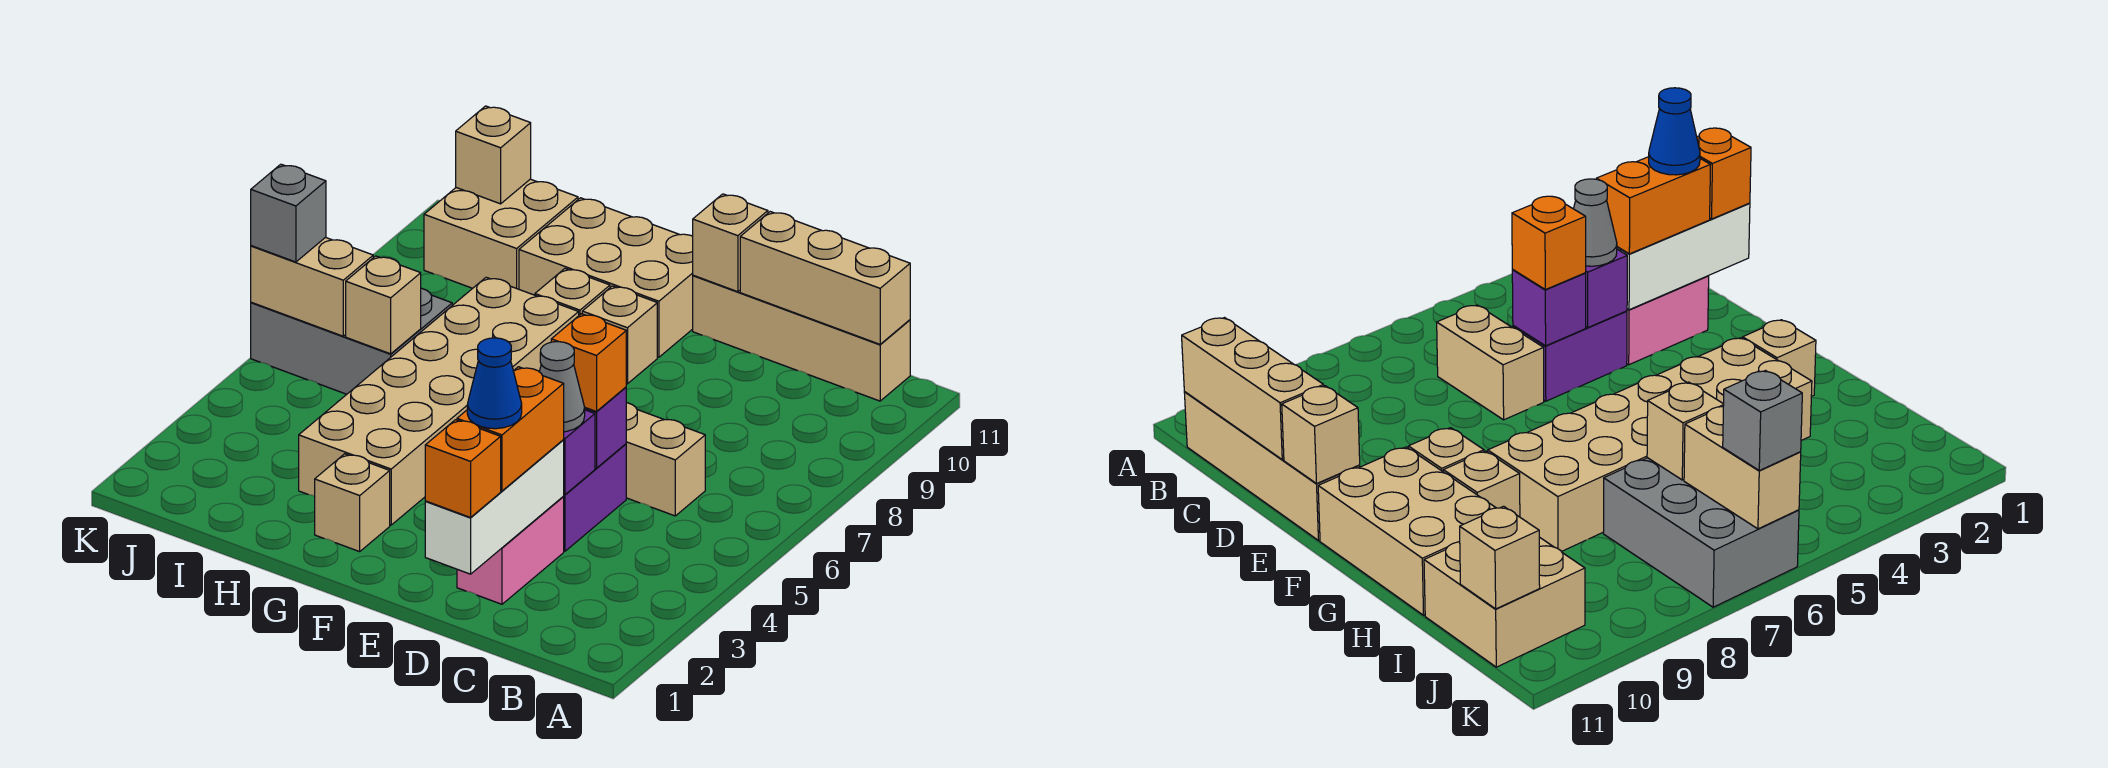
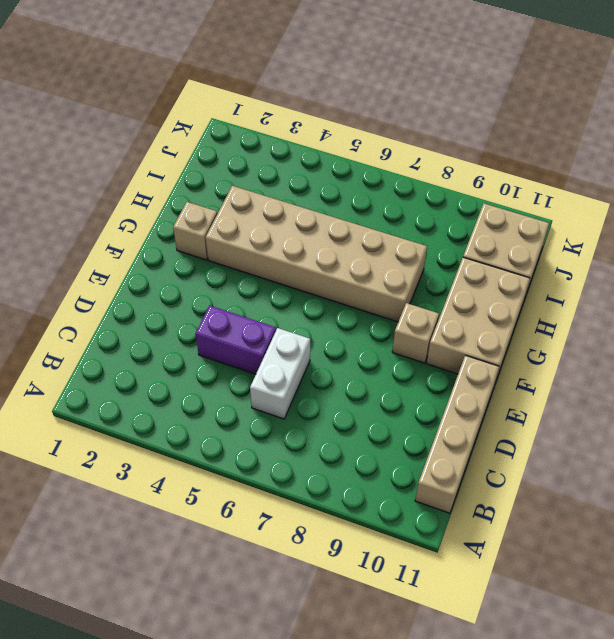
white 1x2 brick [250,328,310,419] -> tan 1x2 brick [626,403,705,516]
none -> pink 1x2 brick [457,497,564,604]
none -> tan 1x1 brick [535,269,610,315]
none -> grey 2x3 brick [251,288,452,394]

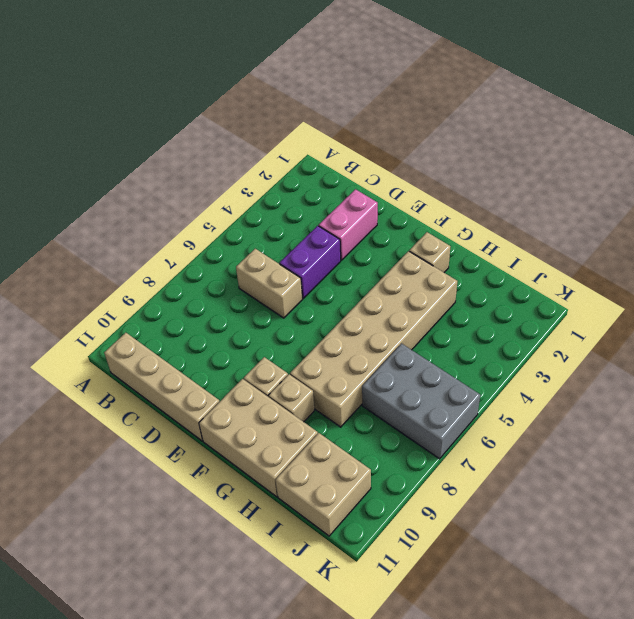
none -> tan 1x3 brick [740,212,910,344]
none -> white 1x3 brick [425,440,564,574]
none -> purple 1x1 brick [563,410,595,495]

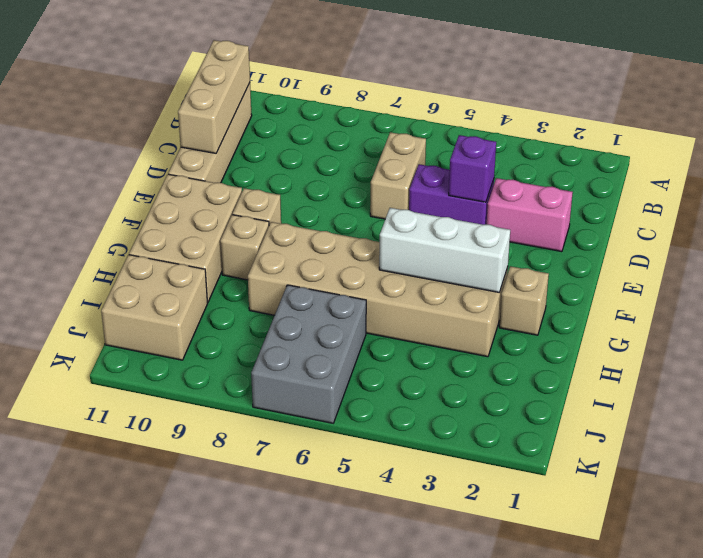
white 1x3 brick [379,208,510,293] -> white 1x3 brick moved to [425,440,564,574]
none -> purple 1x1 brick [585,387,626,468]
none -> tan 1x1 brick [693,194,768,292]
none -> tan 1x1 brick [346,256,421,354]

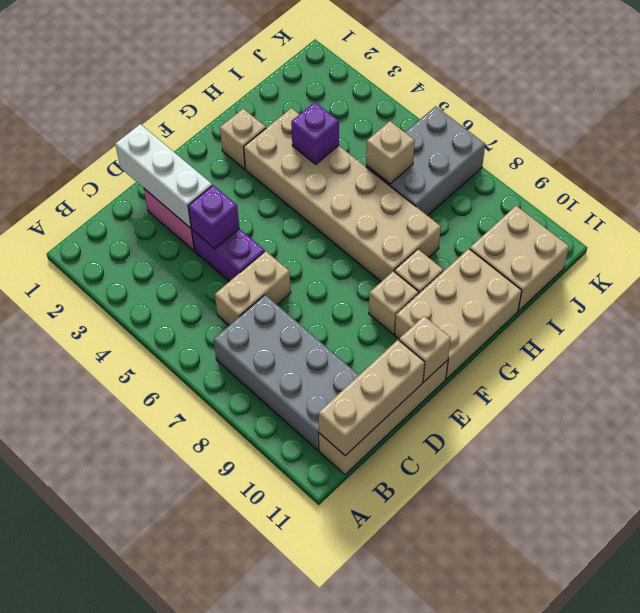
grey 2x4 brick [214,295,359,451] -> none
purple 1x1 brick [291,102,339,164] -> purple 1x1 brick moved to [585,387,626,468]
none -> tan 1x2 brick [251,237,373,336]
none -> tan 1x1 brick [456,106,531,204]
none -> orange 1x1 brick [425,420,501,517]

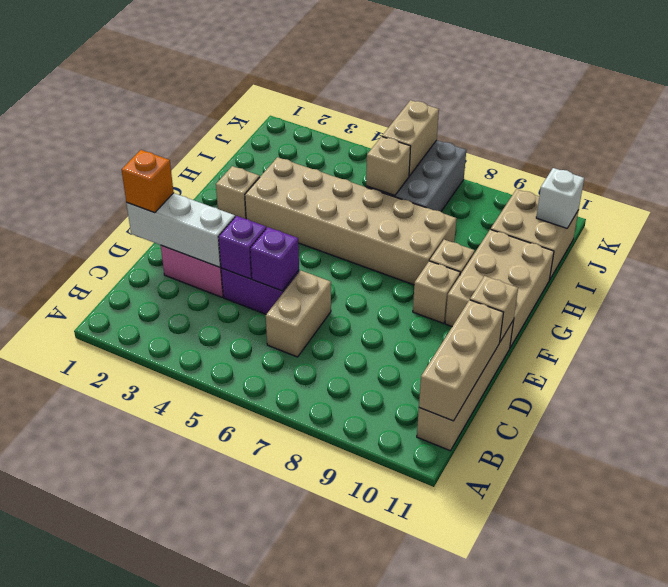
white 1x1 brick [536,168,584,228] -> tan 1x1 brick [456,106,531,204]
none -> orange 1x2 brick [457,367,564,491]
none -> grey 1x1 cone [539,342,585,432]
none -> orange 1x1 brick [551,314,626,412]

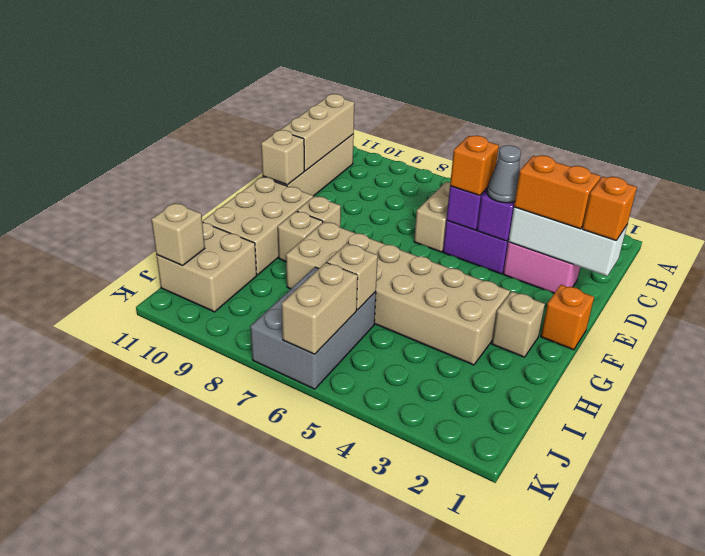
orange 1x1 brick [541,285,594,350] -> none
none -> grey 1x1 brick [251,164,326,262]
none -> blue 1x1 cone [467,338,522,429]

